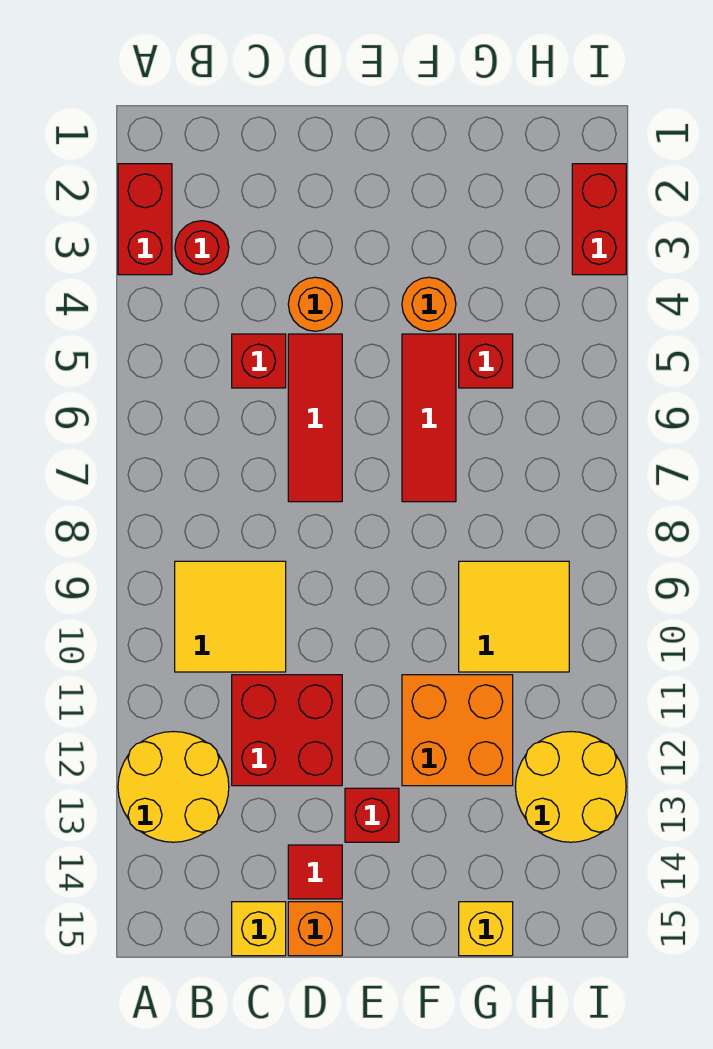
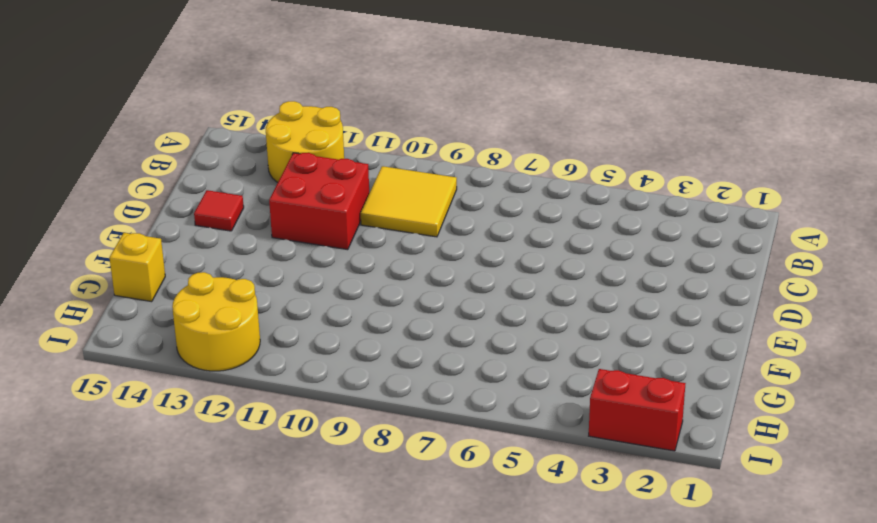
none -> red 1x2 brick [118,164,172,275]
none -> red 1x1 round brick [175,221,229,275]
none -> red 1x1 brick [232,334,286,388]

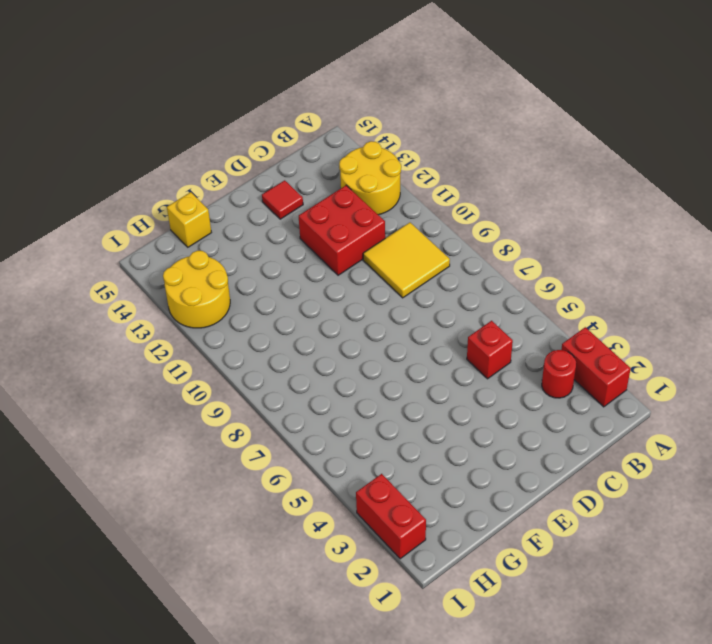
none -> yellow 1x1 brick [232,902,286,956]
none -> orange 1x1 round brick [288,277,342,331]
none -> red 1x3 tile [288,334,342,502]

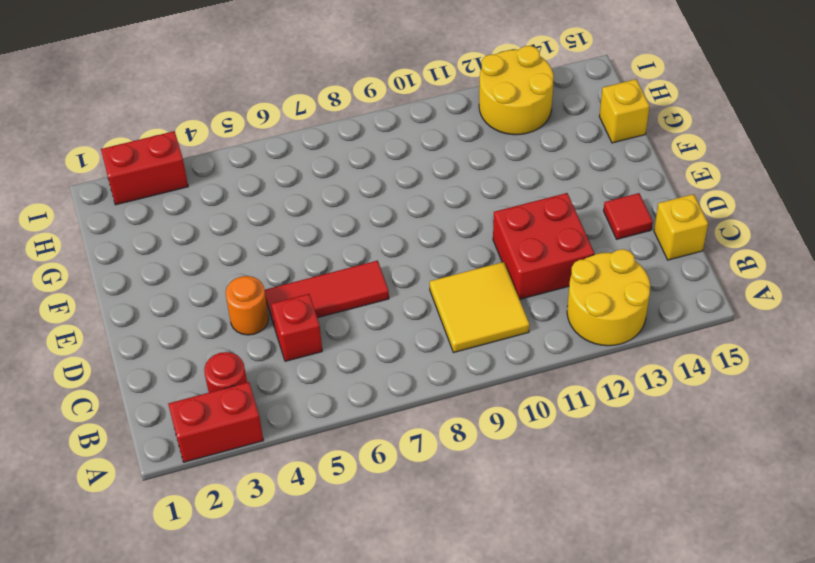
none -> orange 1x1 brick [288,902,342,956]
none -> red 1x1 brick [345,788,399,842]
none -> orange 1x1 round brick [402,277,456,331]

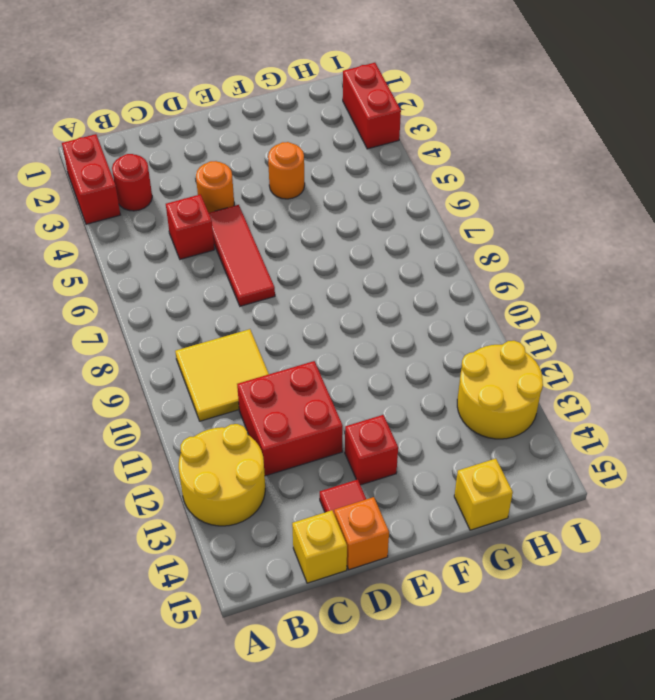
none -> red 1x3 tile [402,334,456,502]
none -> orange 2x2 brick [402,675,513,786]
none -> red 1x1 brick [459,334,513,388]

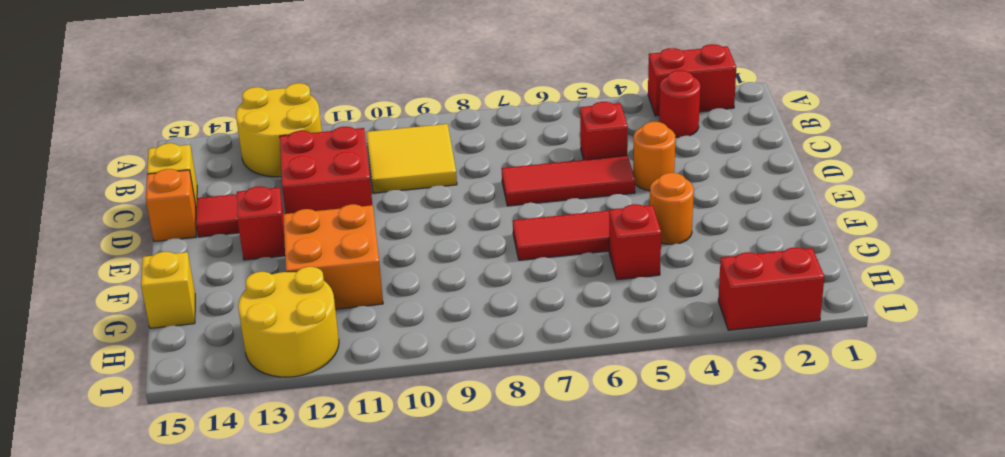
none -> yellow 2x2 tile [459,561,569,672]

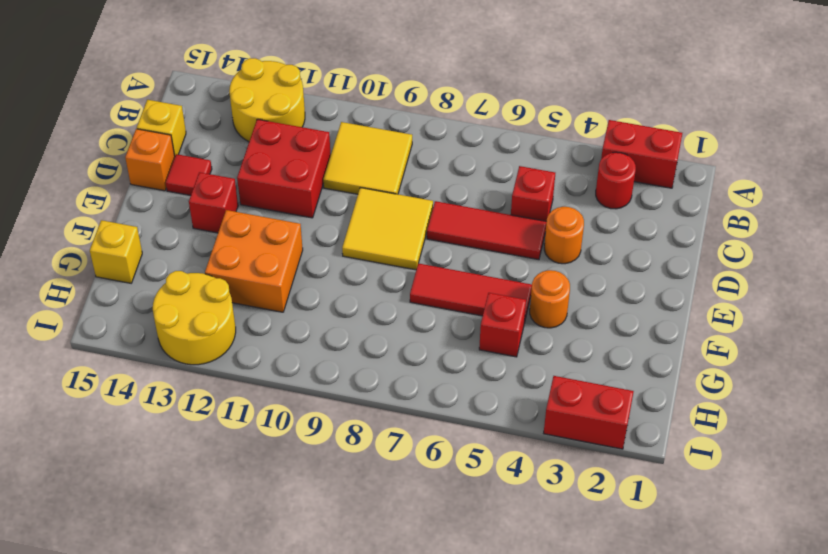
yellow 2x2 tile [342,188,433,270] -> yellow 2x2 tile moved to [459,561,569,672]

